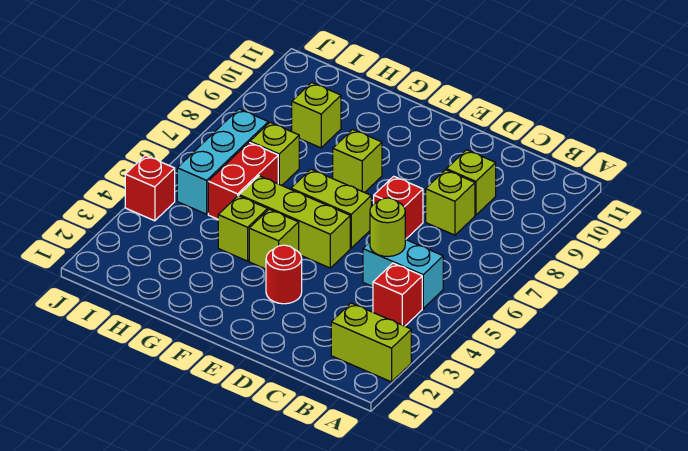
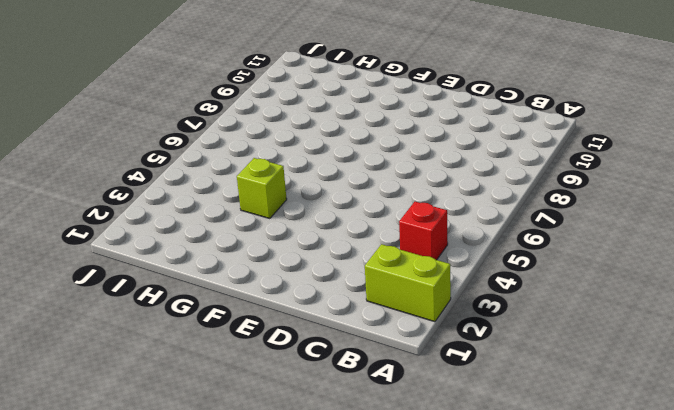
none -> cyan 1x2 brick [363,239,443,308]
none -> lime 1x1 brick [426,170,475,235]
none -> lime 1x1 brick [446,150,496,215]

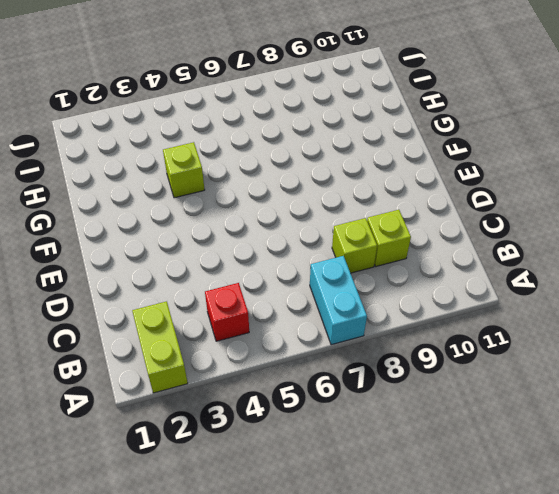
cyan 1x2 brick [310,256,367,345] -> cyan 1x2 brick moved to [363,239,443,308]
none -> red 1x1 brick [374,176,423,239]
none -> red 1x1 round brick [266,245,302,304]
none -> lime 1x3 brick [239,176,350,268]

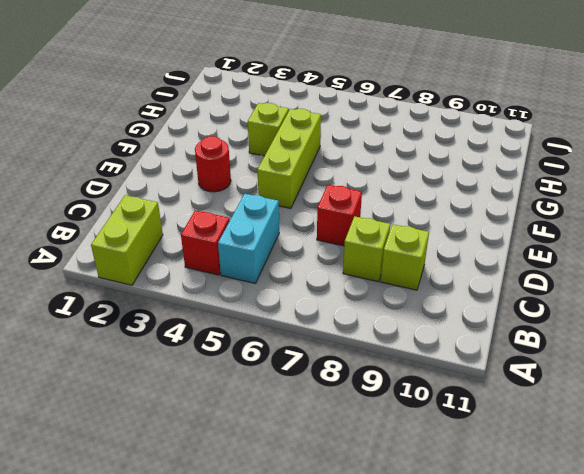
none -> lime 1x2 brick [291,169,371,248]
none -> lime 1x1 brick [249,209,299,269]
none -> lime 1x1 brick [333,129,382,193]

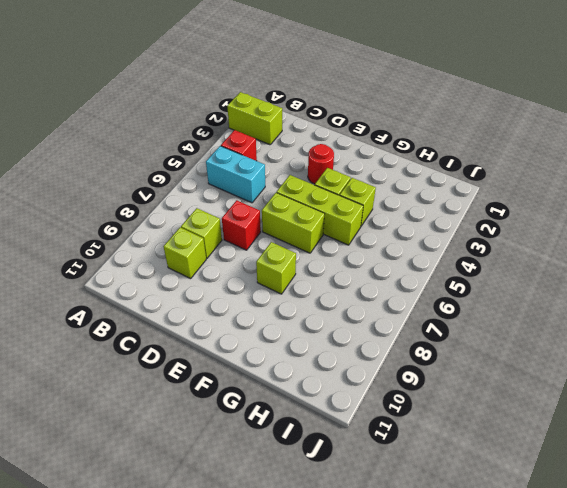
none -> red 1x2 brick [208,142,278,219]
none -> lime 1x1 brick [250,123,299,185]
none -> lime 1x1 brick [292,82,341,148]

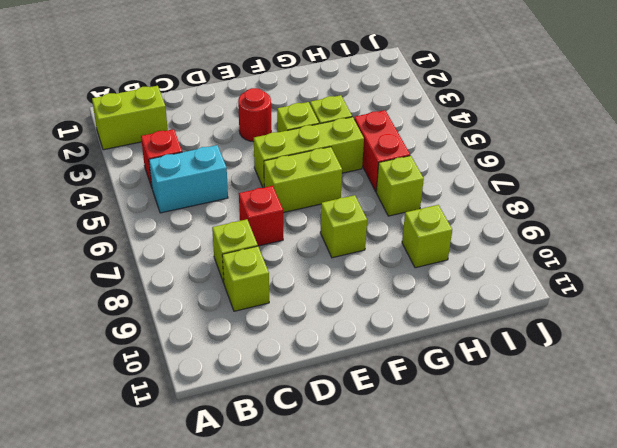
none -> cyan 1x3 brick [177,109,268,214]
none -> red 1x1 brick [125,155,175,221]
none -> lime 1x1 round brick [370,198,405,257]

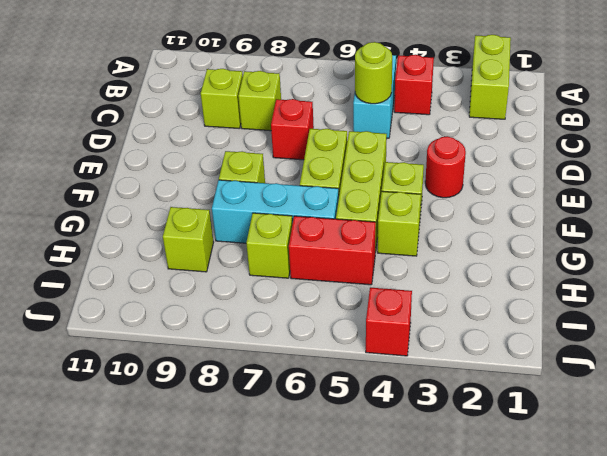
cyan 1x3 brick [212,180,339,243] -> cyan 1x3 brick moved to [177,109,268,214]

